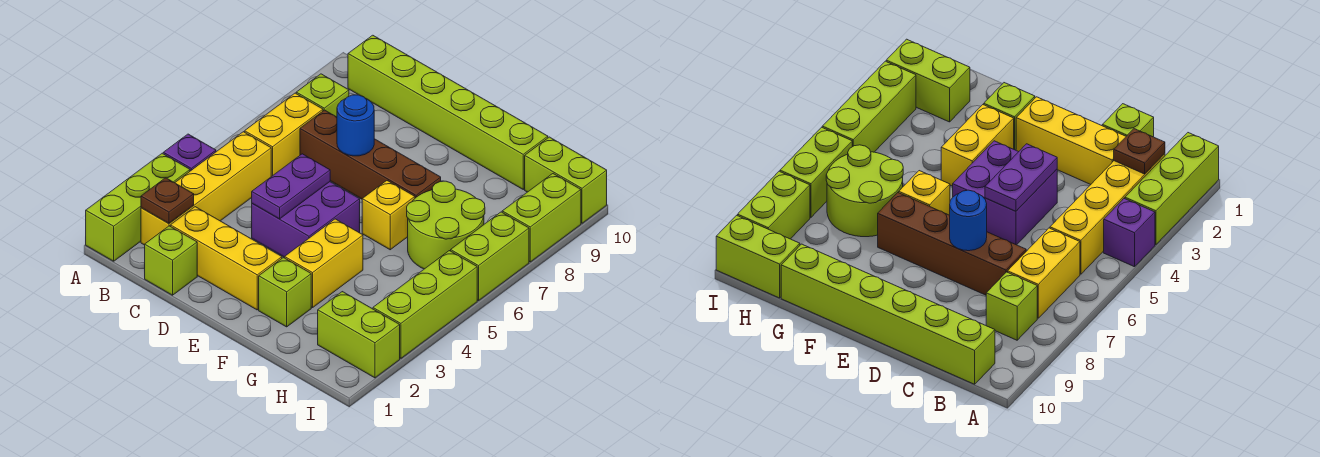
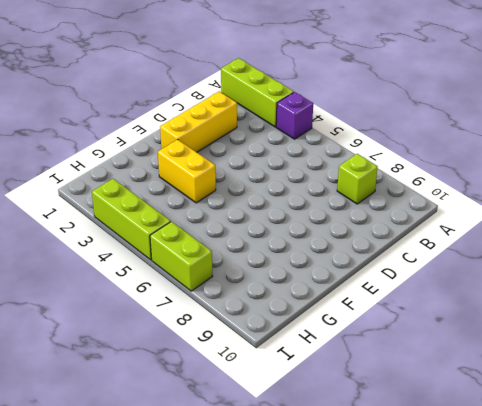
none -> yellow 1x4 brick [141,132,271,245]
none -> yellow 1x2 brick [245,93,323,177]
none -> lime 1x6 brick [348,35,548,189]

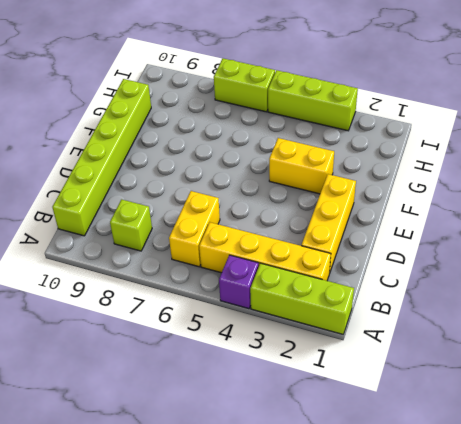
yellow 1x2 brick [169,191,220,267] -> yellow 1x2 brick turned to [245,93,323,177]
none -> lime 1x1 brick [145,226,197,295]
none -> brown 1x4 brick [300,110,441,199]
none -> purple 2x2 brick [252,182,360,257]

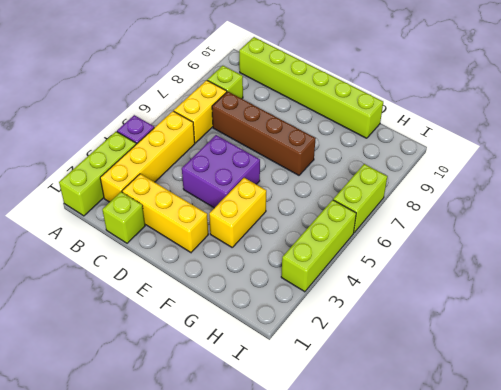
none -> lime 1x1 brick [259,258,311,327]
none -> yellow 1x1 brick [362,181,415,250]
none -> lime 2x2 round brick [407,181,485,269]

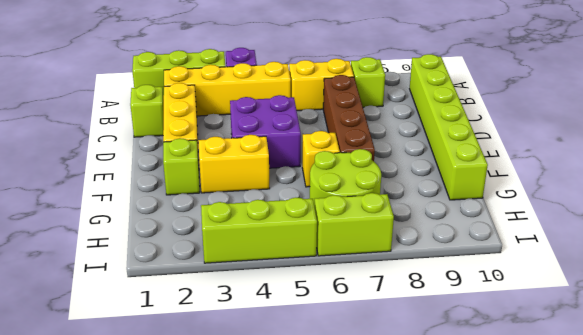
none -> lime 1x2 brick [318,292,400,378]
none -> lime 1x2 brick [525,137,607,223]
none -> lime 1x2 brick [502,174,581,262]

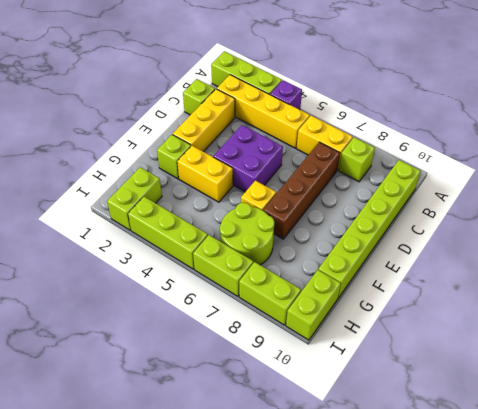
none -> brown 1x1 plate [141,178,194,224]
none -> purple 1x2 plate [252,154,330,219]
none -> blue 1x1 round brick [337,95,374,156]

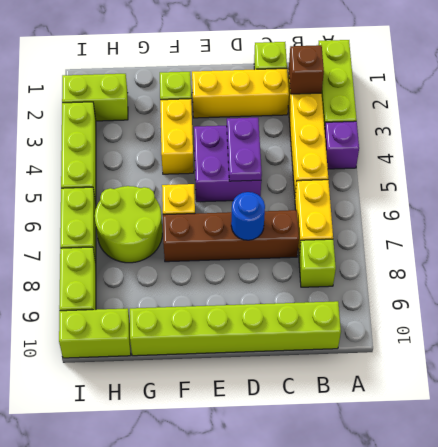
brown 1x1 brick [289,45,324,94] -> brown 1x1 plate [141,178,194,224]

